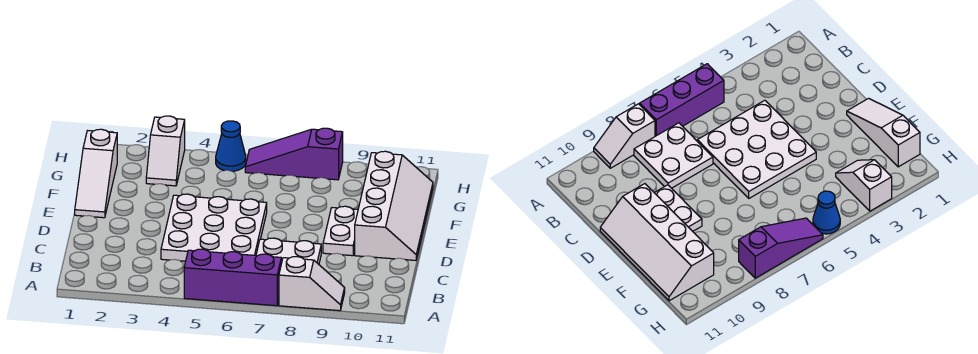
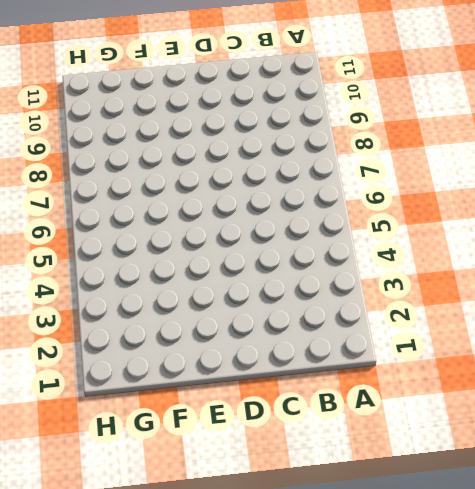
none -> purple 1x3 brick [184,249,281,306]
none -> white 1x2 slope [279,257,345,311]

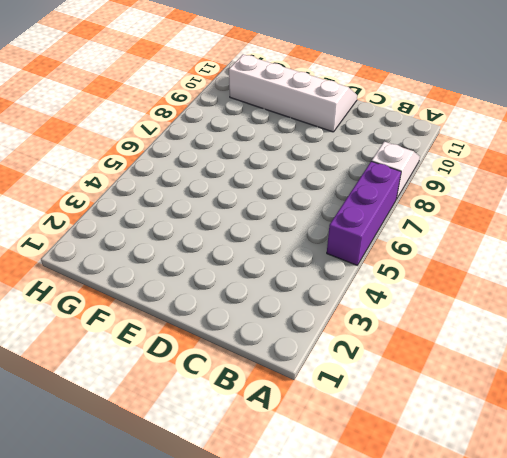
none -> white 2x2 plate [256,238,321,264]
none -> white 3x3 plate [161,194,267,261]

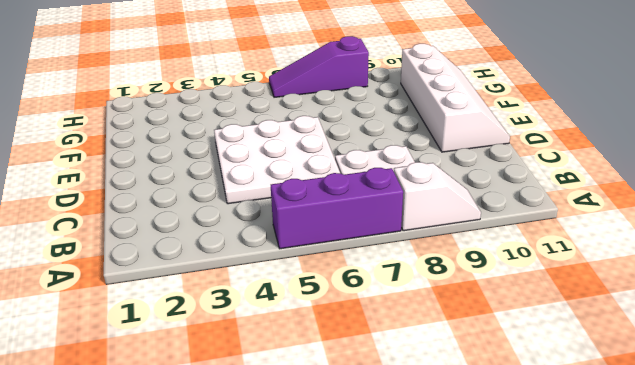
none -> white 1x2 plate [323,206,358,256]
none -> white 1x3 slope [75,129,117,218]

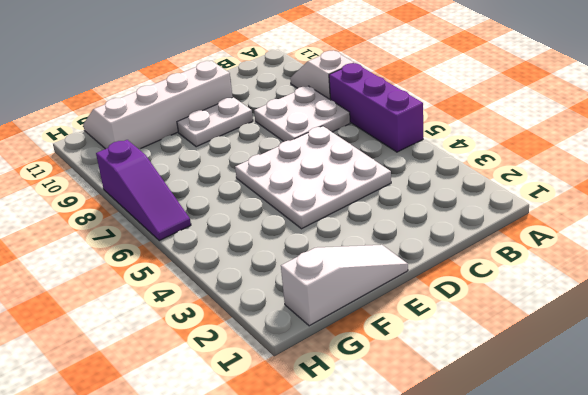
none -> white 1x2 slope [146,116,185,186]
none -> blue 1x1 cone [216,121,246,171]

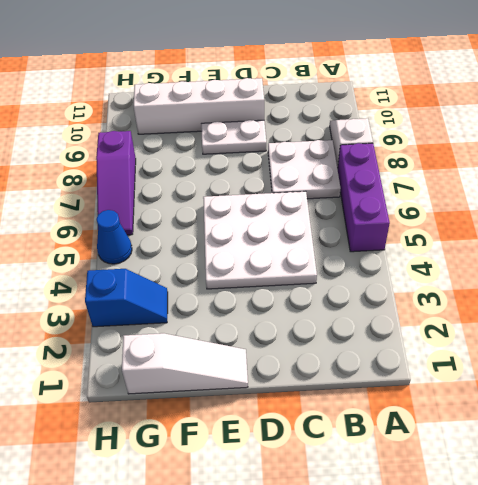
blue 1x2 slope [85,269,168,327] -> white 1x2 slope [146,116,185,186]

